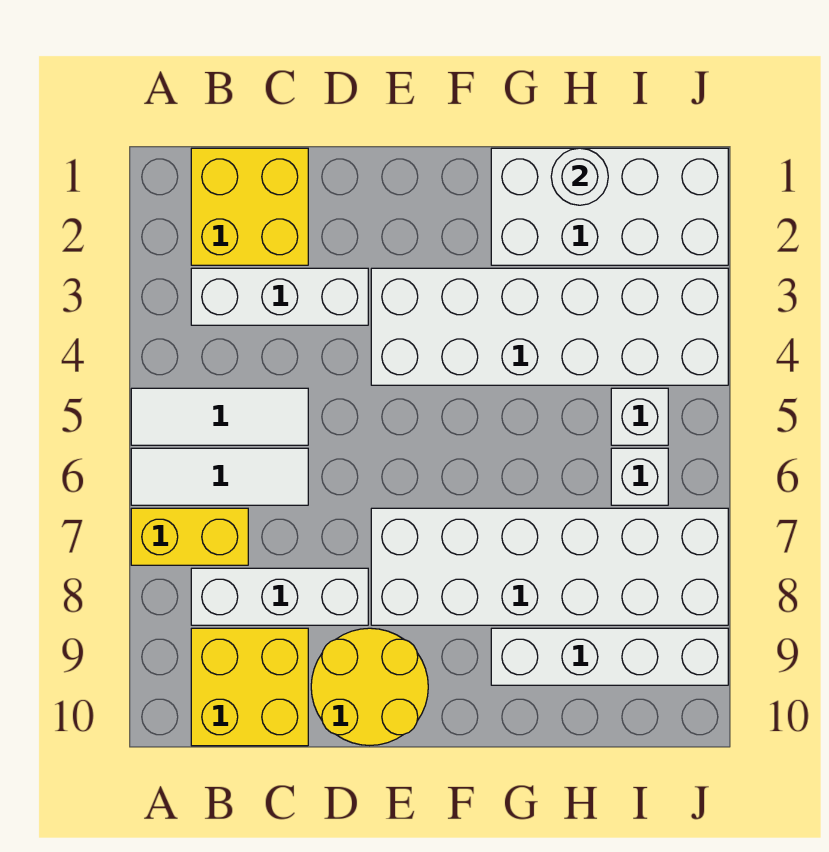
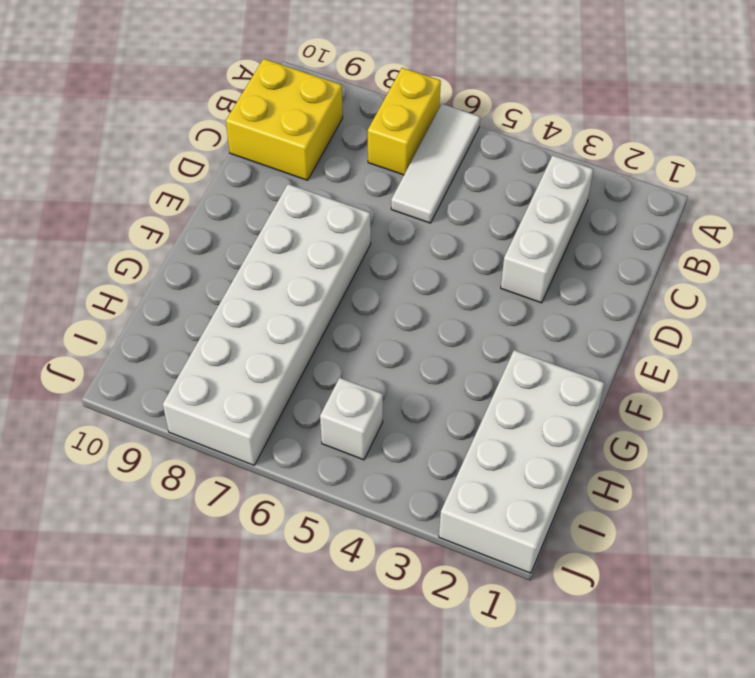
none -> white 1x3 tile [131,388,308,445]
none -> yellow 2x2 brick [191,148,308,265]
none -> white 1x3 brick [191,568,368,625]

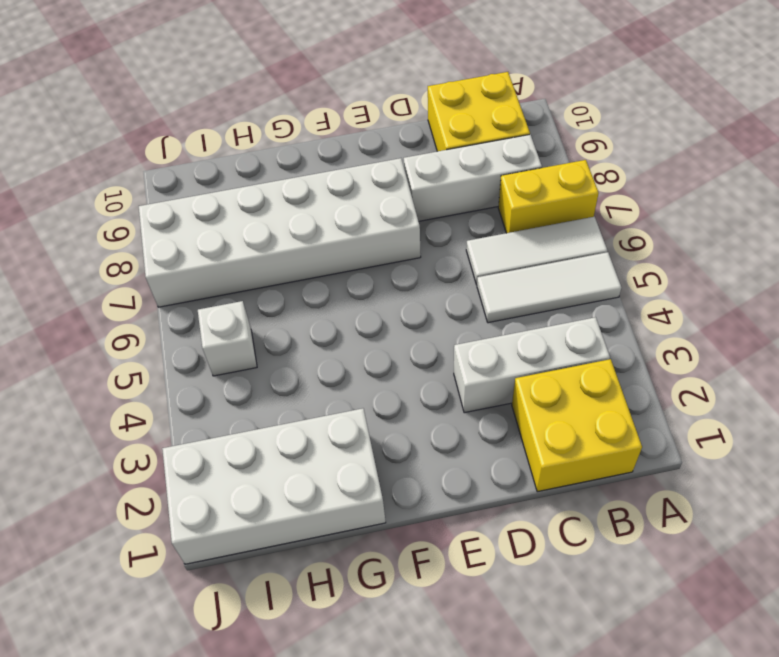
none -> yellow 2x2 round brick [311,628,428,745]
none -> white 2x6 brick [371,268,728,385]
none -> white 1x4 brick [491,628,728,685]

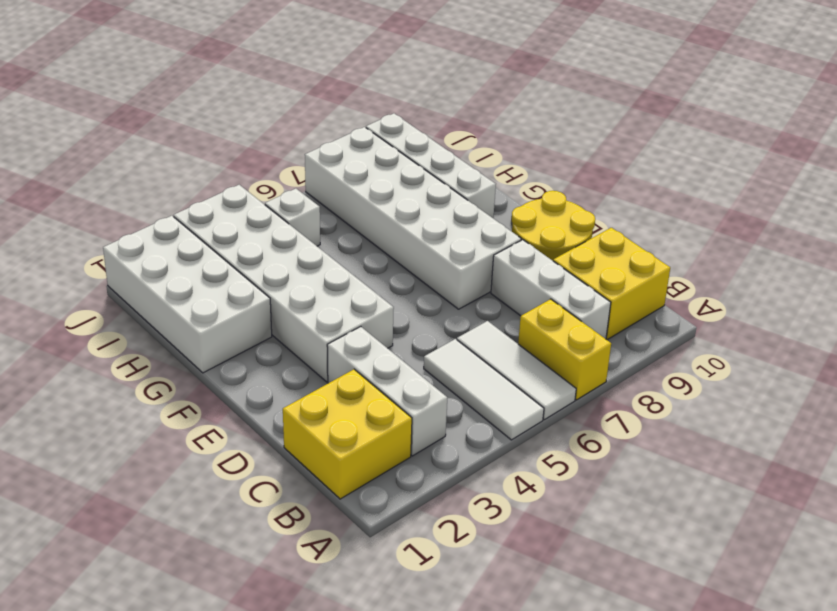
none -> white 1x1 brick [611,448,668,505]
none -> white 1x1 round brick [551,148,608,205]

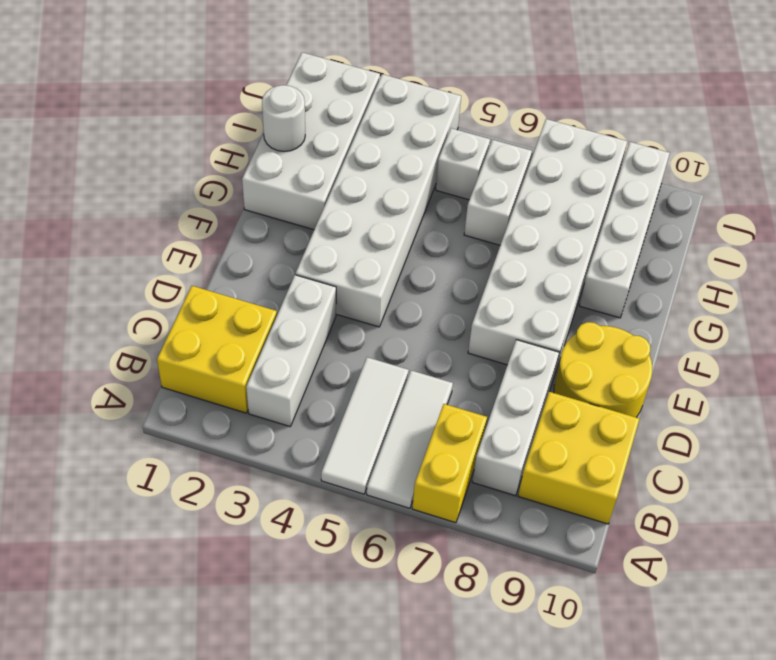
white 1x2 brick [464,140,532,245] -> white 1x1 brick [611,448,668,505]

